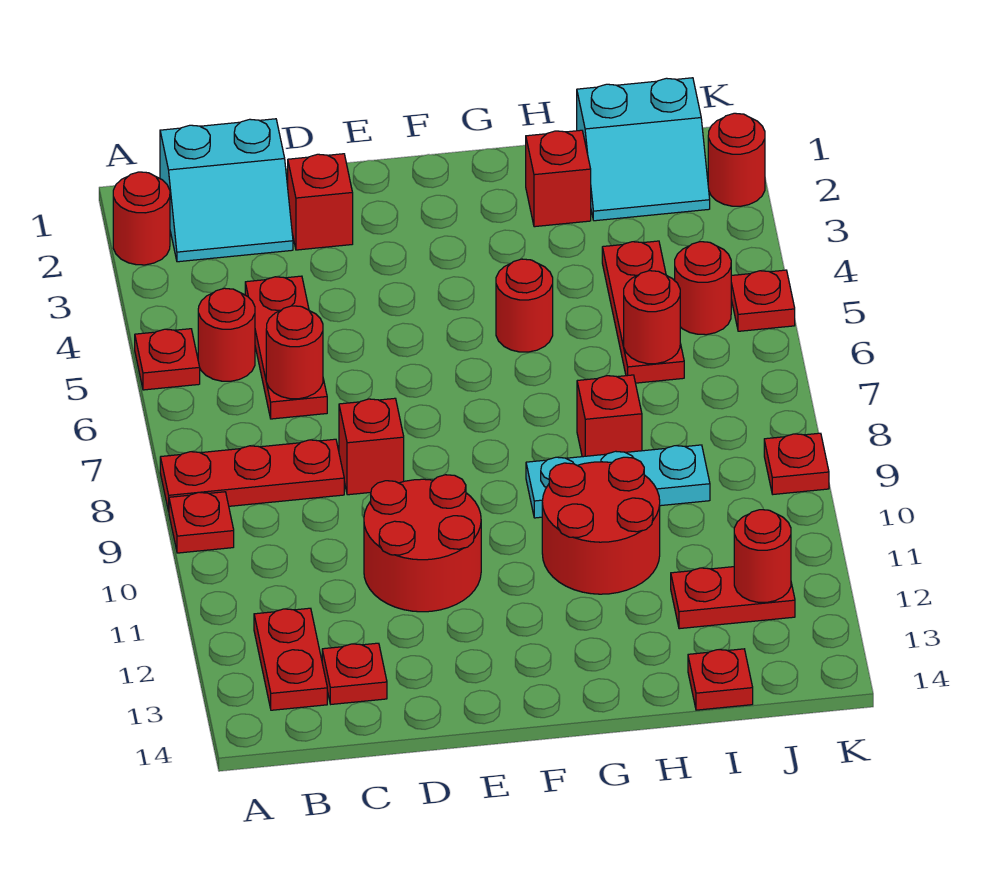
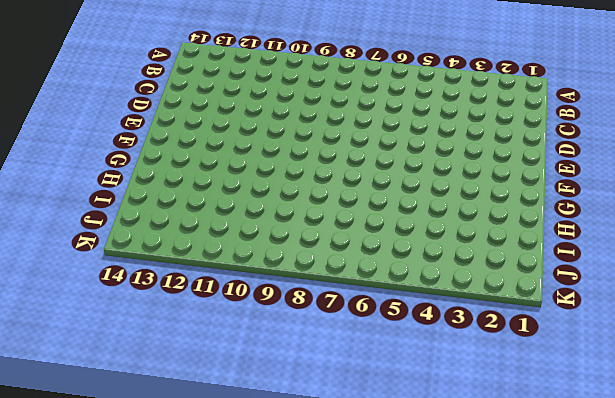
none -> red 1x1 round brick [113,172,170,265]
none -> red 1x1 plate [135,329,200,390]
none -> red 1x3 plate [160,439,344,512]

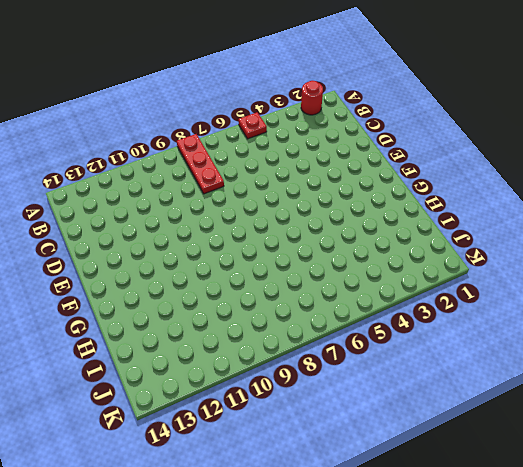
none -> red 1x1 plate [169,492,234,553]
none -> cyan 2x2 slope [160,119,293,262]
none -> red 1x1 round brick [198,288,255,381]

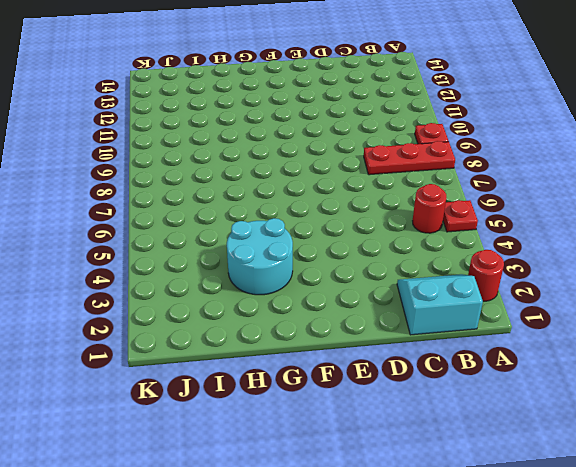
cyan 2x2 round brick [227,218,293,295] -> none
none -> red 1x2 plate [254,608,327,710]
none -> red 1x3 plate [245,276,327,419]
none -> red 1x1 plate [322,643,387,704]

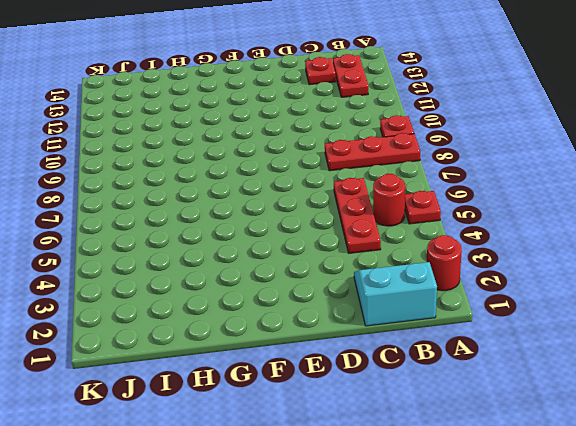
none -> red 1x1 brick [288,154,353,250]
none -> red 1x1 brick [339,398,404,495]
none -> red 2x2 round brick [364,475,481,612]

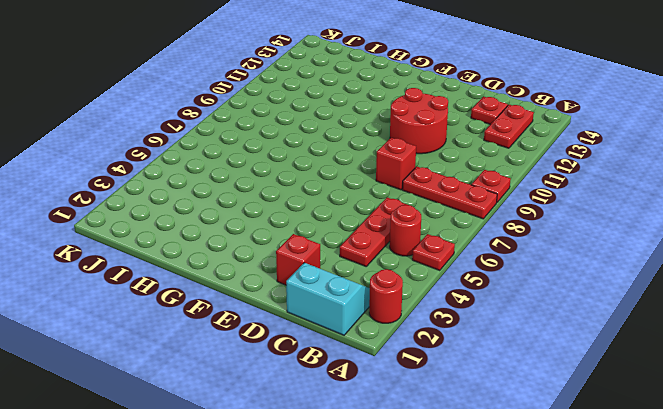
none -> red 1x1 round brick [496,259,553,352]
none -> cyan 1x3 plate [526,445,710,518]
none -> red 2x2 round brick [542,457,660,594]

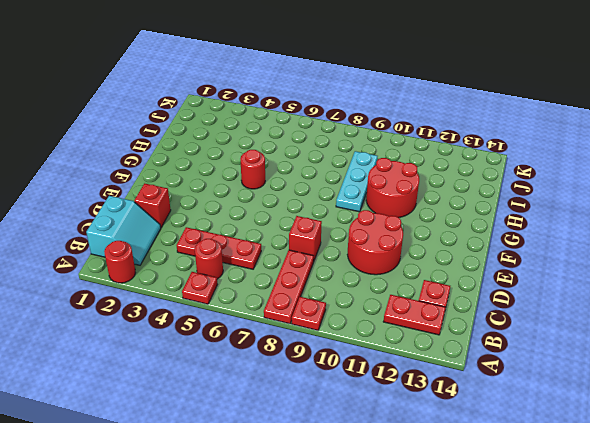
none -> red 1x1 brick [526,130,591,227]
none -> red 1x1 brick [577,375,642,457]
none -> cyan 2x2 slope [577,78,710,221]

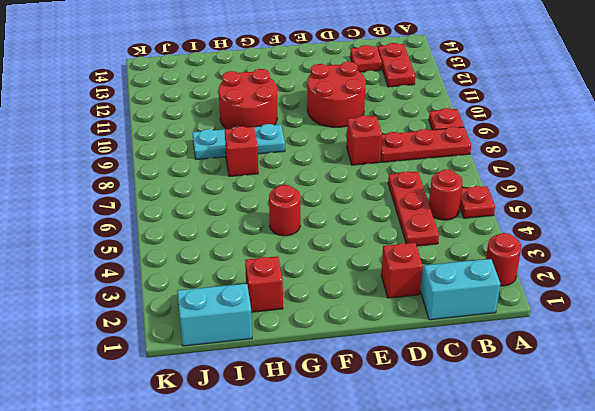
none -> red 1x3 plate [602,241,684,383]
none -> red 1x2 plate [671,567,795,629]
none -> red 1x1 plate [688,649,753,710]

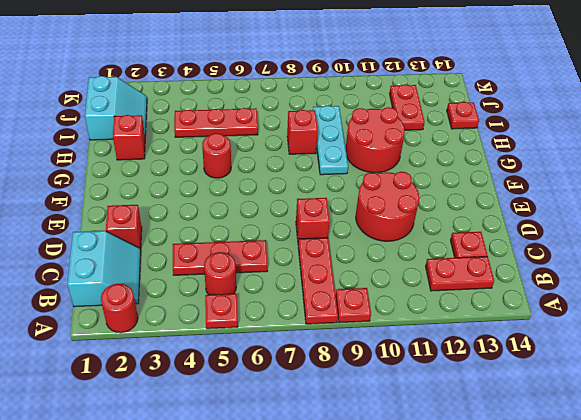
none -> red 1x1 round brick [675,242,731,335]
none -> red 1x1 round brick [708,113,765,206]
none -> red 1x1 plate [731,270,795,331]

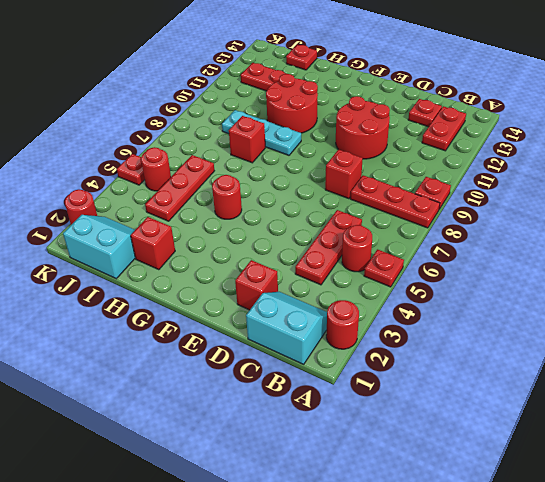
none -> red 1x1 plate [764,433,829,494]
none -> red 1x1 round brick [266,306,323,399]
none -> red 1x1 round brick [624,271,680,364]

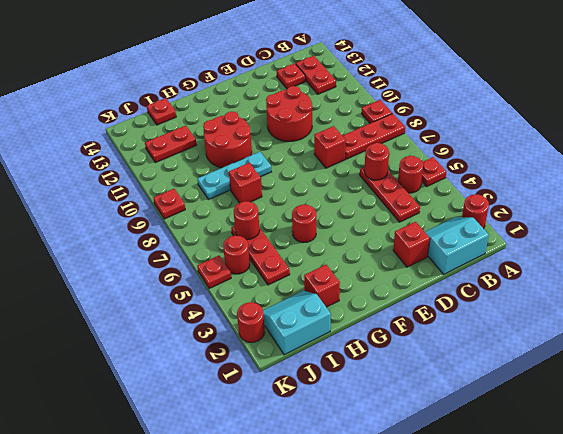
none -> red 1x1 round brick [734,510,791,602]

